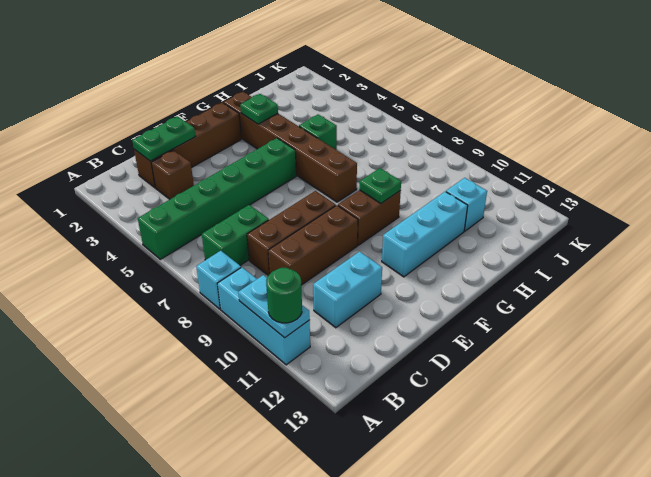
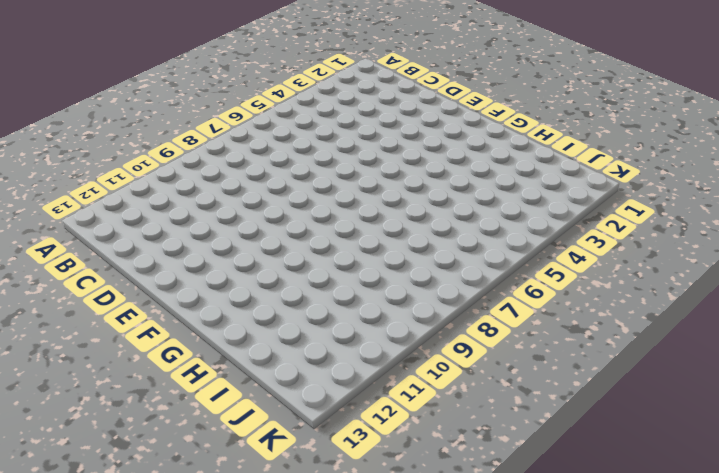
none -> green 1x6 brick [138,138,296,259]
none -> cyan 1x1 brick [196,251,241,309]
none -> cyan 1x3 brick [217,267,310,365]

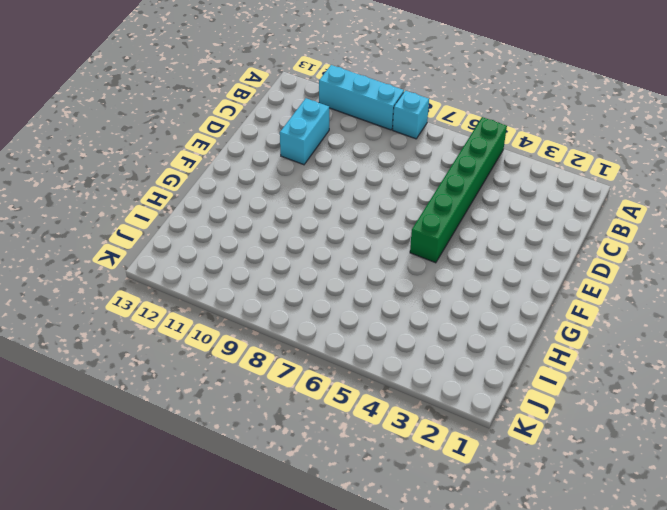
none -> green 1x2 brick [202,205,269,265]
none -> brown 1x4 brick [134,103,241,188]
none -> brown 1x1 brick [151,150,194,199]

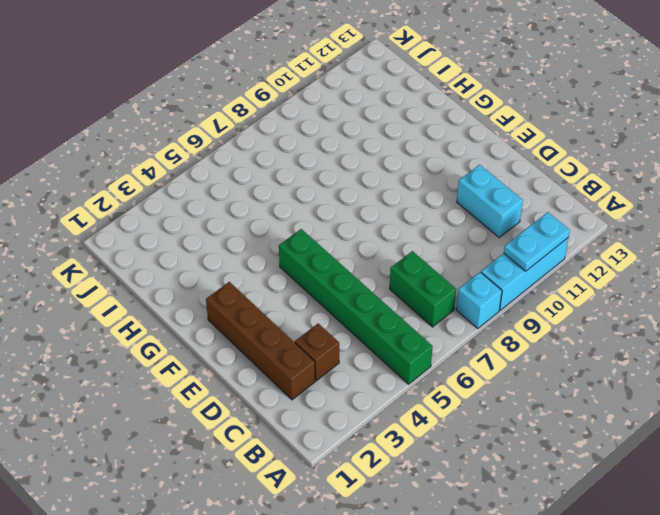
none -> brown 1x3 brick [247,191,336,275]
none -> brown 1x3 brick [268,205,358,285]
none -> brown 1x2 brick [338,190,401,245]

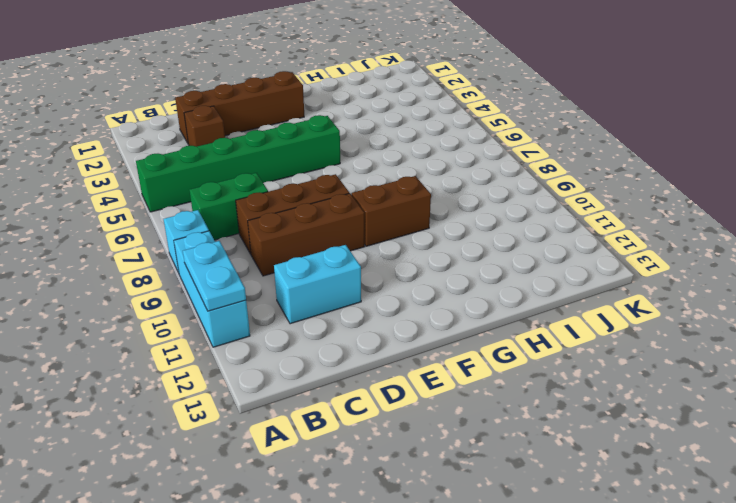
none -> cyan 1x3 brick [382,192,468,277]
none -> brown 1x6 brick [223,92,357,202]
none -> green 1x1 brick [299,114,337,150]

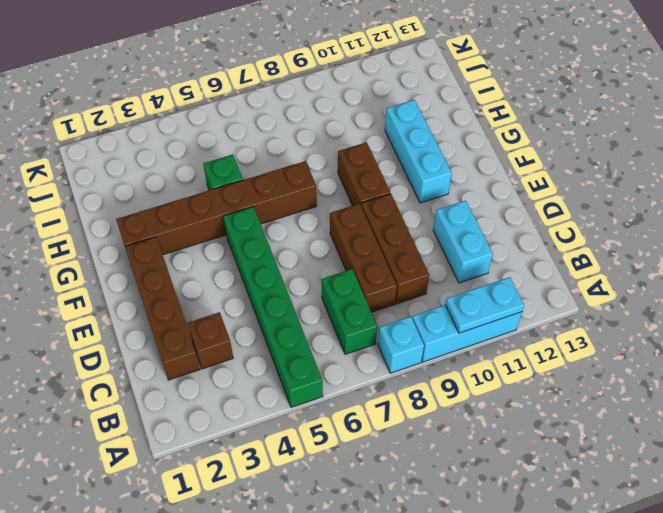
none -> cyan 1x1 brick [446,178,487,231]
none -> green 1x2 plate [132,116,196,161]
none -> green 1x1 plate [240,94,278,124]

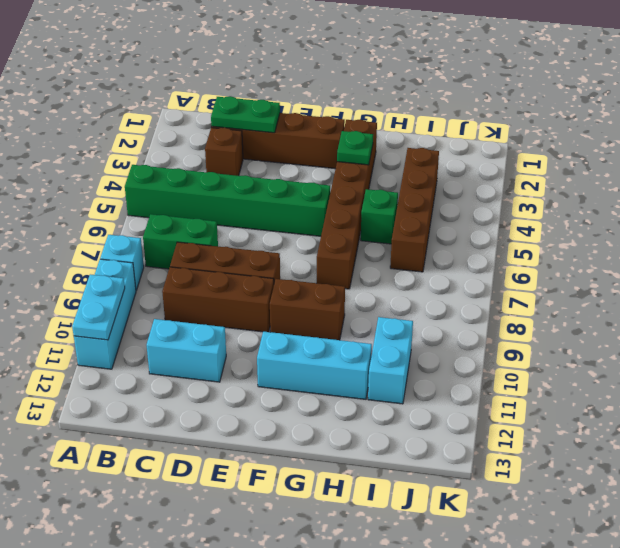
brown 1x4 brick [390,148,439,272] -> none
cyan 1x2 brick [368,317,413,404] -> cyan 1x1 brick [446,178,487,231]
none -> green 1x1 plate [360,168,401,203]
none -> green 1x1 round brick [266,268,302,323]

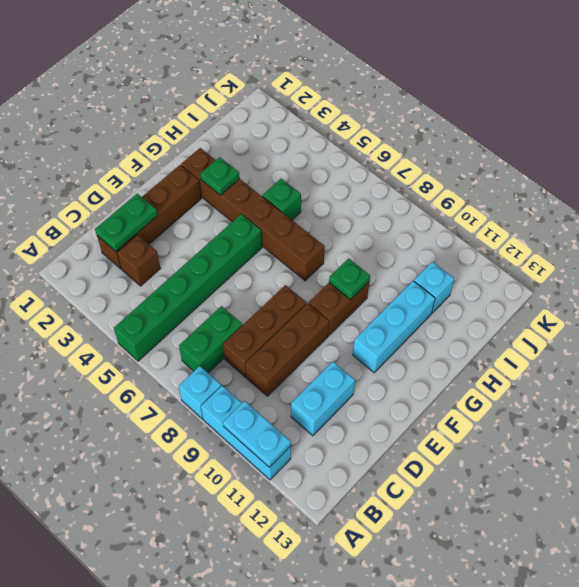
none -> green 1x1 round brick [266,268,302,323]

